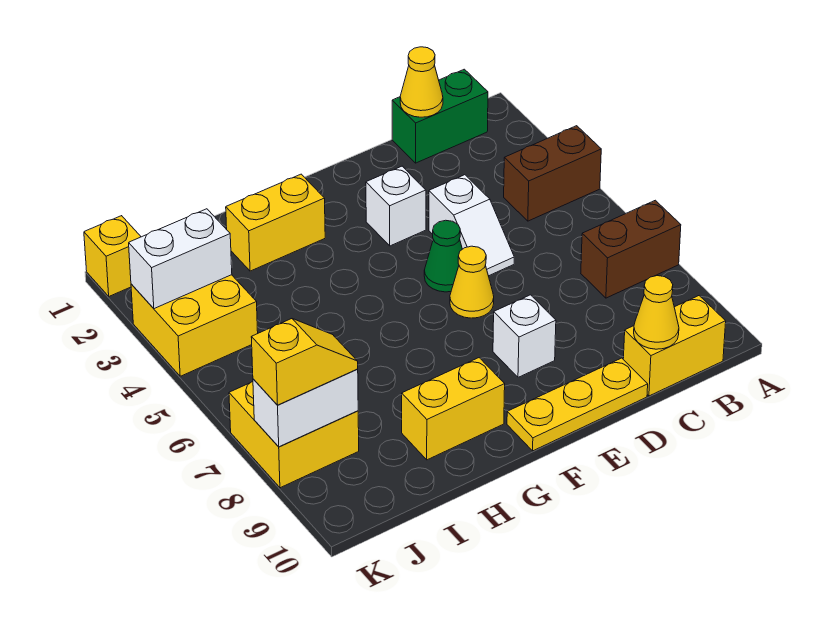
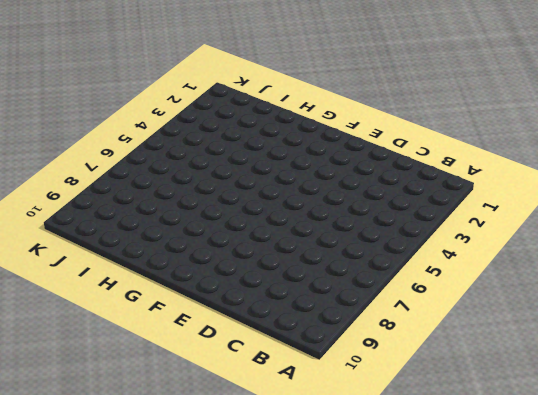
none -> brown 1x2 brick [504,126,601,221]
none -> brown 1x2 brick [581,200,681,298]
none -> green 1x2 brick [392,69,488,163]

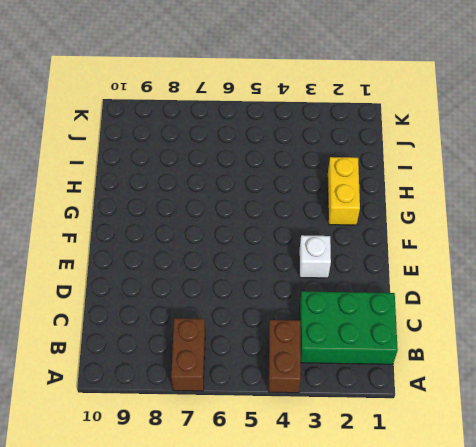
green 2x3 brick [300,291,398,364] -> green 1x2 brick [392,69,488,163]
none -> yellow 1x2 brick [623,296,726,396]
none -> white 1x2 slope [429,175,514,276]
none -> yellow 1x3 plate [507,358,648,451]

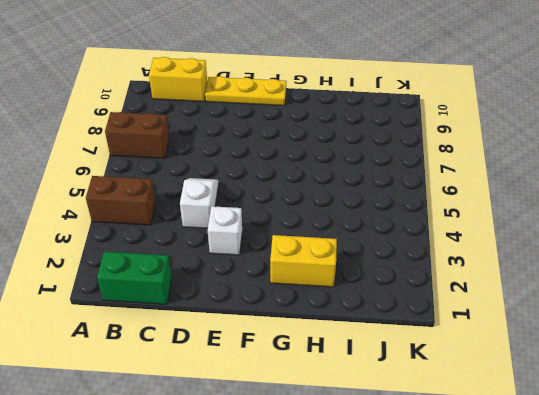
none -> green 1x1 cone [424,220,462,292]
none -> yellow 1x1 cone [450,246,494,318]
none -> white 1x1 brick [493,295,556,377]

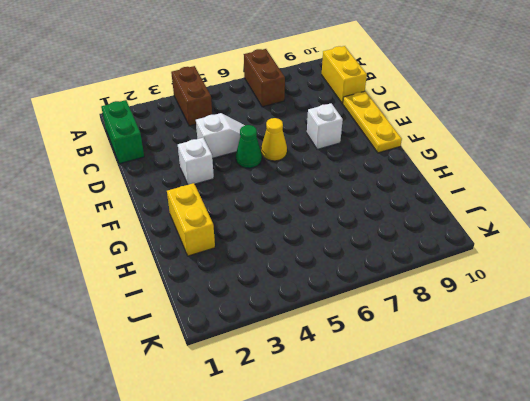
none -> yellow 1x2 brick [402,358,505,460]
none -> yellow 2x2 brick [131,275,258,376]
none -> yellow 2x2 brick [229,381,359,488]

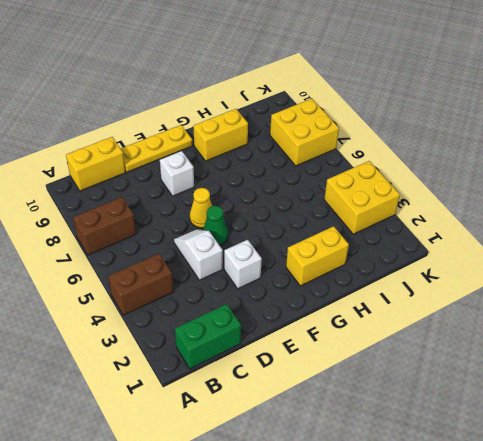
none -> yellow 1x1 brick [84,216,141,296]
none -> yellow 1x1 cone [400,47,443,117]
none -> yellow 1x1 cone [634,276,679,349]

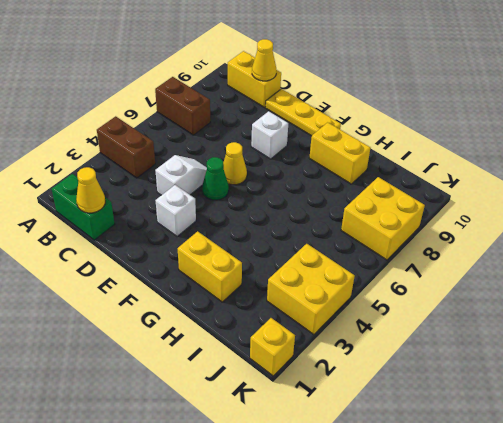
none -> white 1x2 brick [129,209,232,309]
none -> white 1x2 brick [253,369,358,447]
none -> yellow 1x2 slope [251,319,358,405]

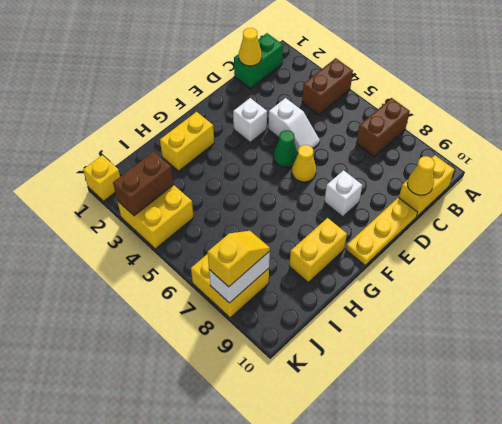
brown 1x2 brick [113,151,174,216] -> white 1x2 brick [129,209,232,309]

